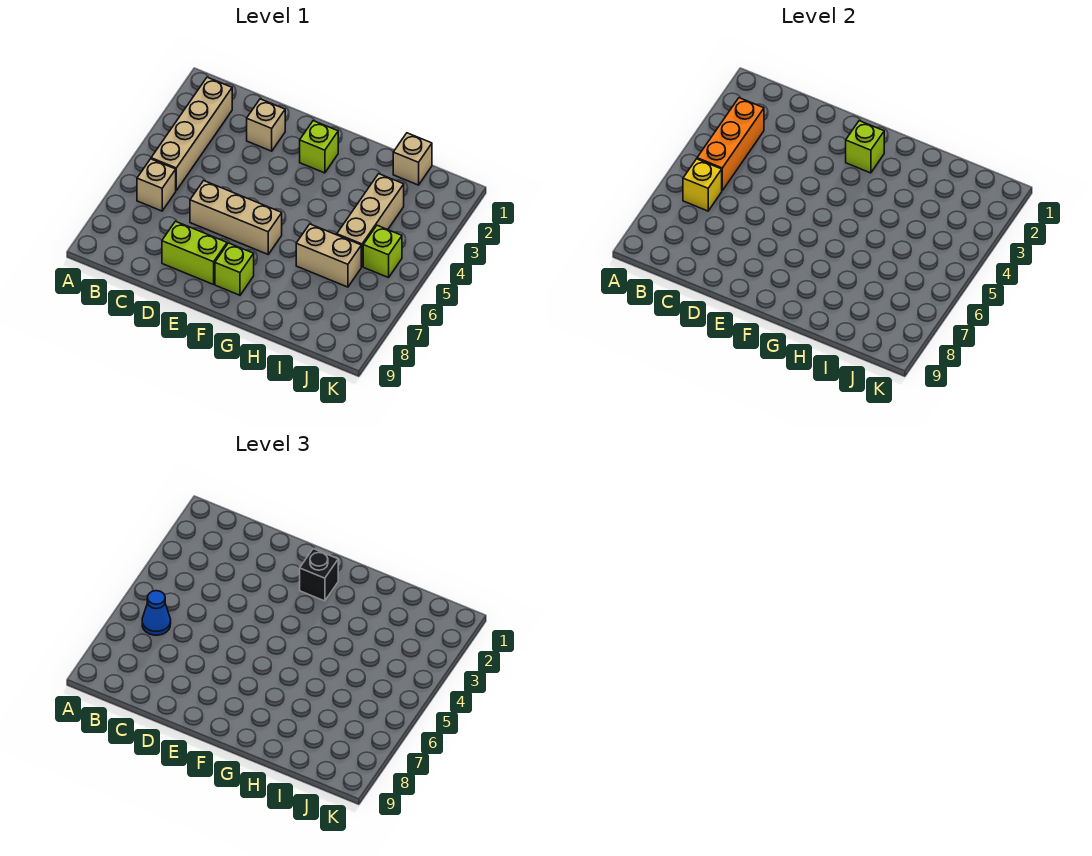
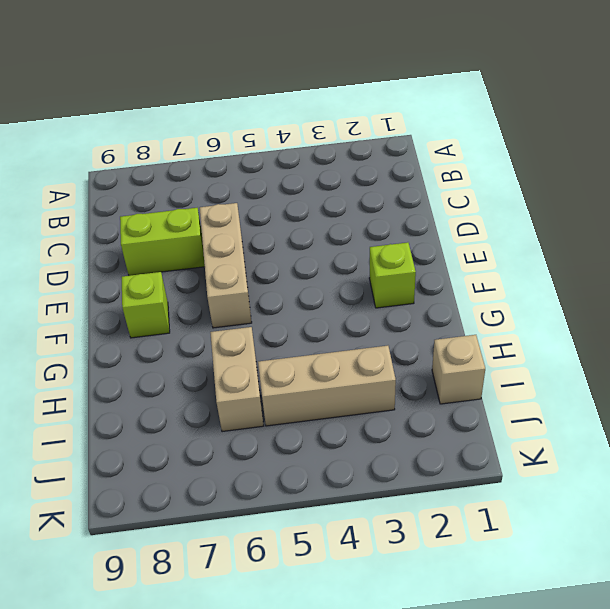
lime 1x2 brick [120,208,205,276] -> lime 1x2 brick turned to [162,221,227,284]
none -> tan 1x4 brick [151,77,232,190]
none -> tan 1x1 brick [137,159,176,211]
none -> tan 1x1 brick [247,99,285,151]

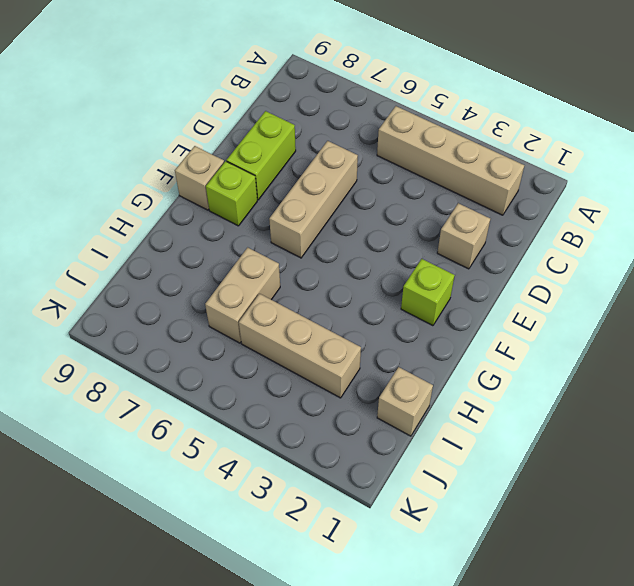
tan 1x1 brick [175,146,224,210] -> tan 1x1 brick moved to [137,159,176,211]
none -> lime 1x1 brick [363,225,402,278]
none -> orange 1x3 brick [697,98,764,190]
none -> yellow 1x1 brick [683,159,722,211]

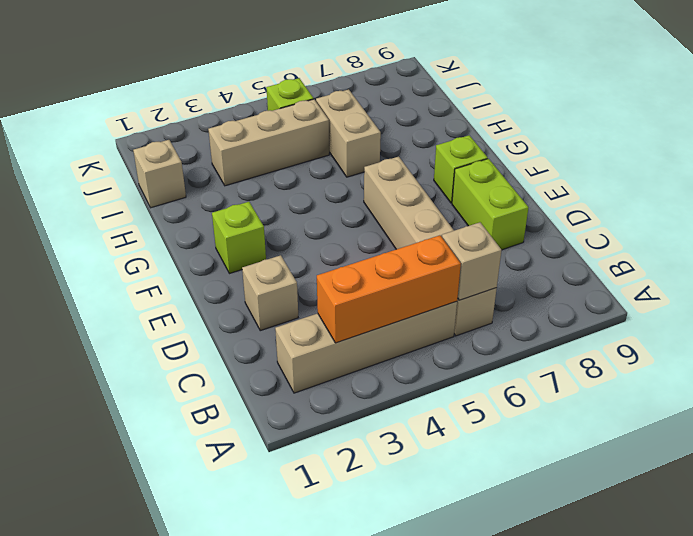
tan 1x1 brick [442,222,502,300] -> yellow 1x1 brick [683,159,722,211]
none -> lime 1x1 brick [846,121,884,173]
none -> blue 1x1 cone [142,591,171,635]
none -> black 1x1 brick [300,549,338,601]

